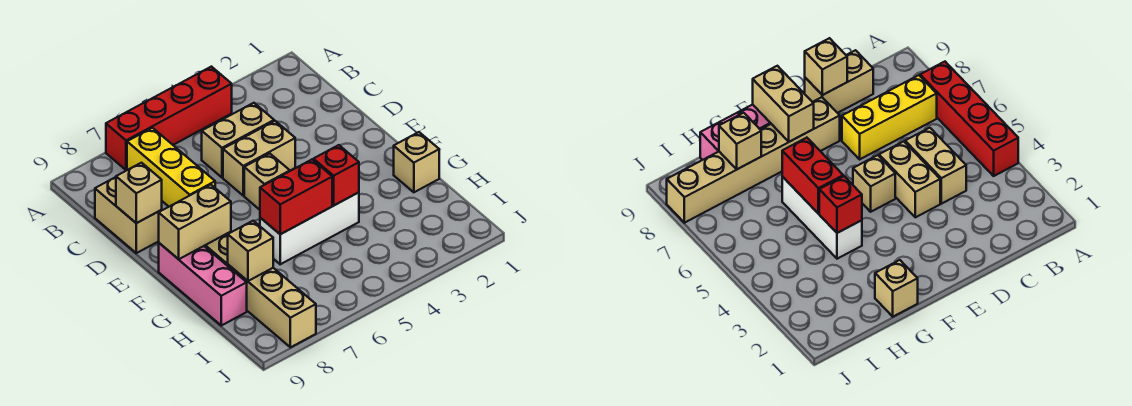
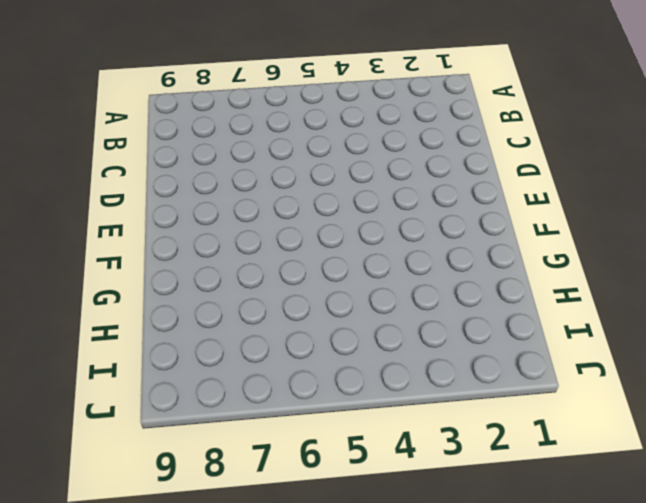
none -> red 1x4 brick [106,67,232,170]
none -> yellow 1x3 brick [127,128,215,207]
none -> tan 1x2 brick [202,103,274,177]

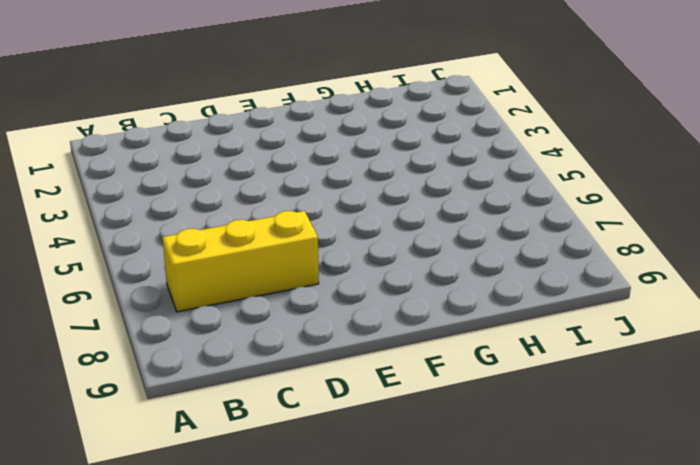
none -> red 1x4 brick [106,67,232,170]
none -> tan 1x2 brick [202,103,274,177]
none -> tan 1x2 brick [95,177,162,253]

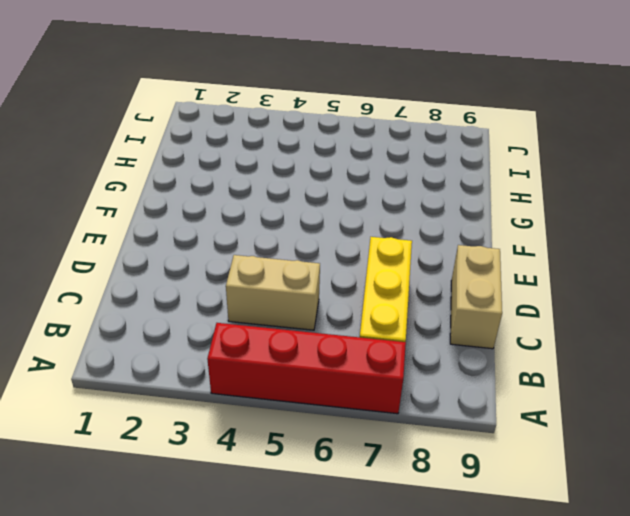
none -> tan 1x2 brick [223,121,295,196]
none -> tan 1x1 brick [244,153,290,210]
none -> tan 1x6 brick [205,232,316,347]

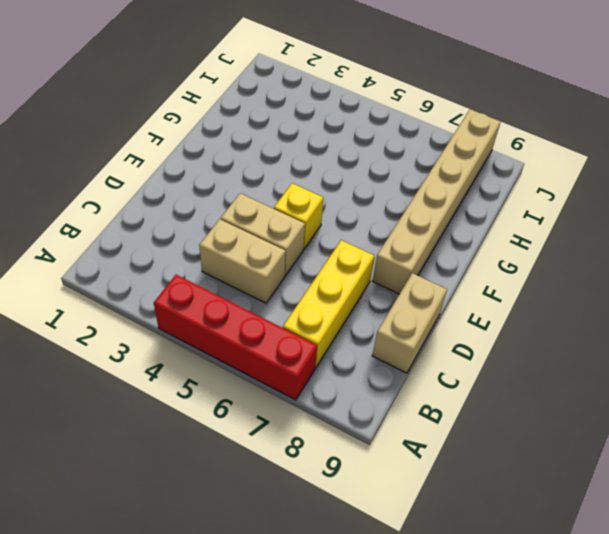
yellow 1x1 brick [274,183,323,249] -> tan 1x1 brick [244,153,290,210]
none -> pink 1x3 brick [159,243,247,326]
none -> tan 1x1 brick [394,132,439,192]
none -> white 1x3 brick [260,192,359,264]

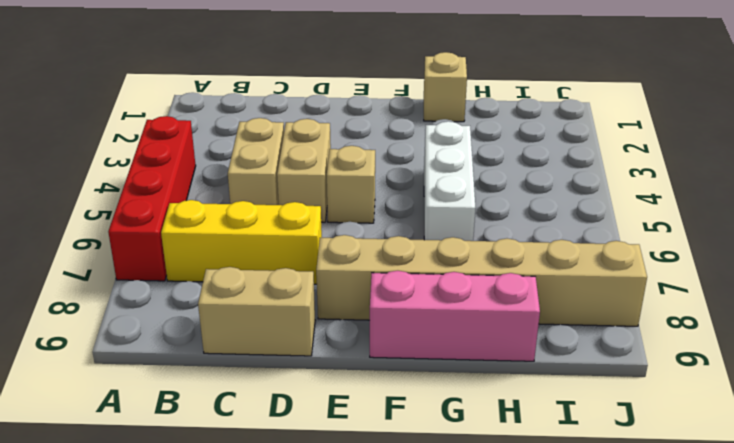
none -> tan 1x1 brick [116,163,162,223]
none -> tan 1x2 brick [159,184,231,259]
none -> red 1x1 brick [313,145,359,205]

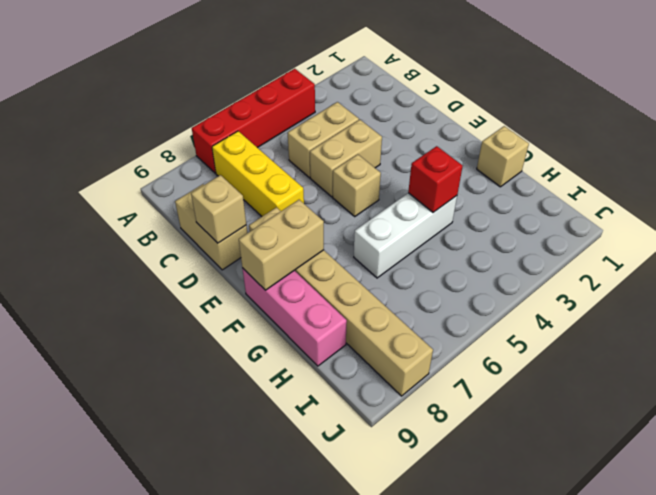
none -> red 1x2 brick [260,160,332,234]
none -> tan 1x1 brick [228,221,273,281]

